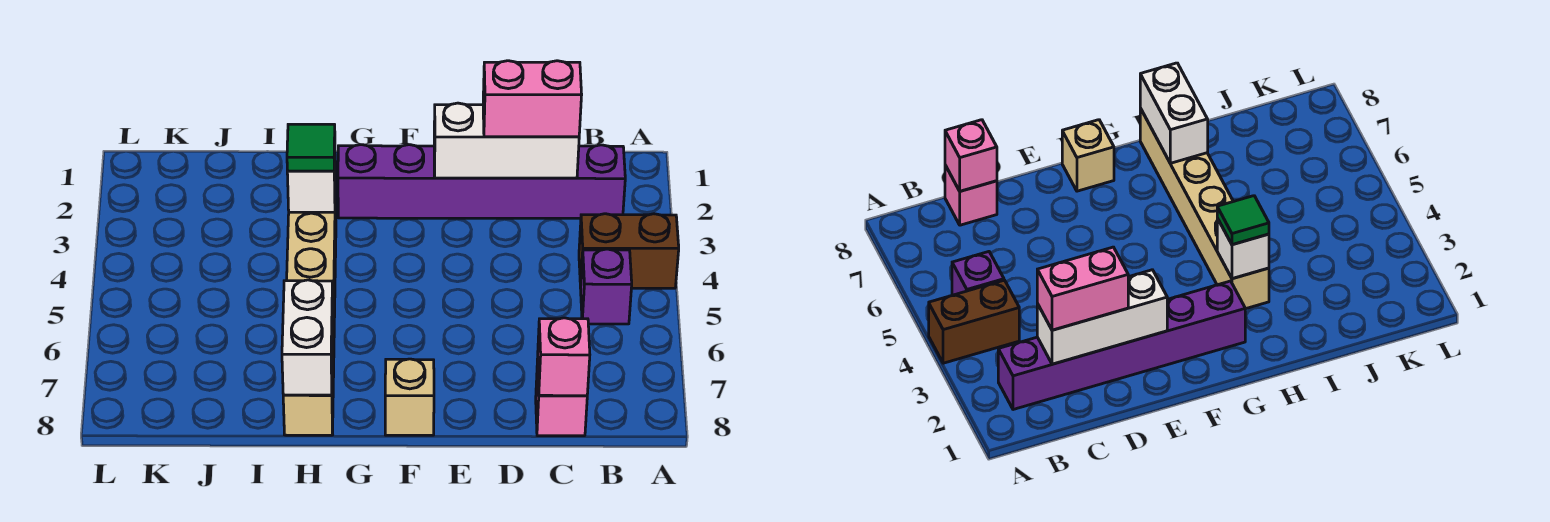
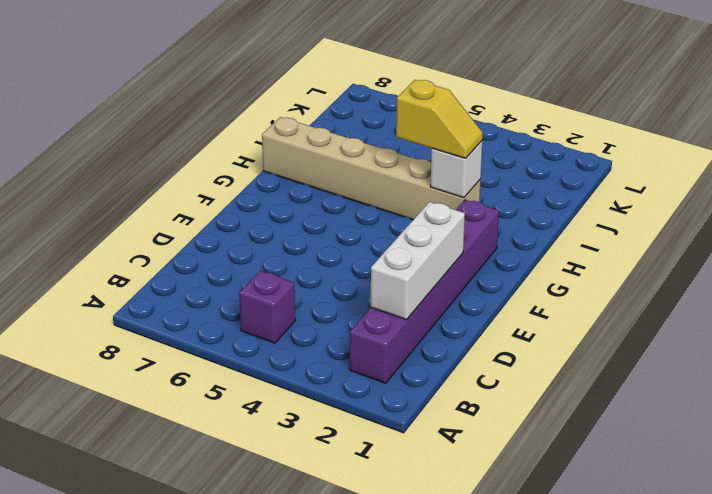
yellow 1x2 slope [396,80,483,159] -> green 1x1 tile [287,124,335,171]
none -> brown 1x2 brick [579,214,679,288]
none -> pink 1x1 brick [536,361,587,436]
none -> tan 1x1 brick [385,359,434,435]

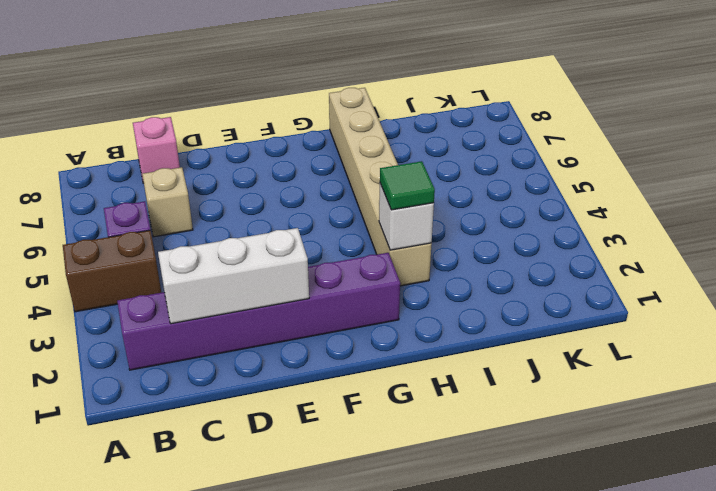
tan 1x1 brick [142,167,193,237] -> tan 1x1 brick moved to [385,359,434,435]
none -> pink 1x1 brick [537,318,590,396]
none -> white 1x2 brick [282,280,333,395]
none -> pink 1x2 brick [483,61,582,137]

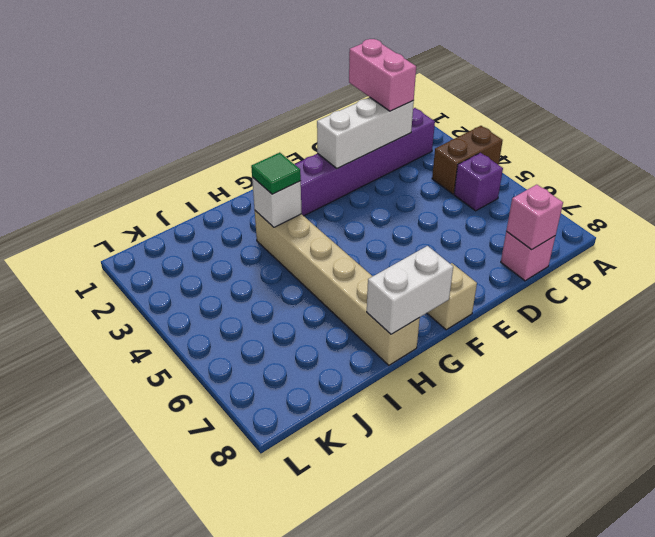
pink 1x2 brick [349,39,416,111] -> pink 1x2 brick turned to [483,61,582,137]
white 1x2 brick [367,246,453,334] -> white 1x2 brick turned to [282,280,333,395]

